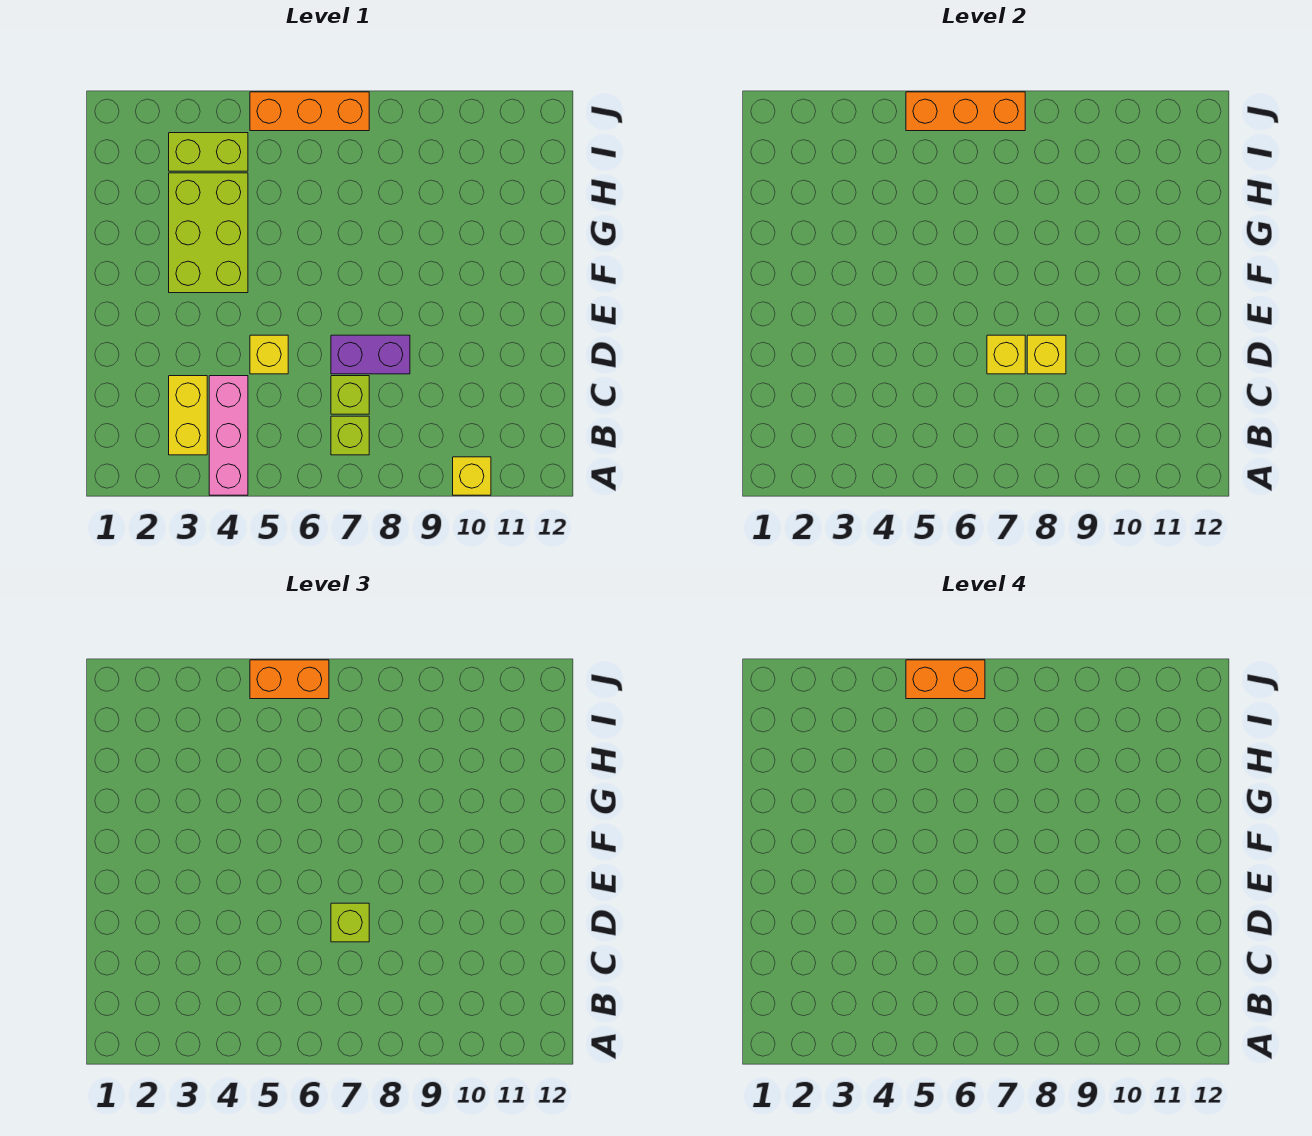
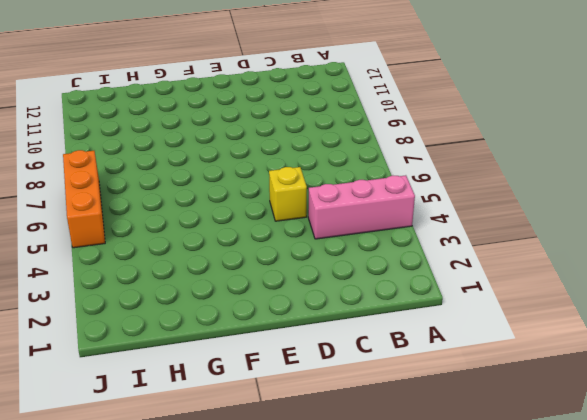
none -> yellow 1x1 brick [453,457,491,495]
none -> yellow 1x2 brick [169,376,207,455]
none -> lime 1x1 brick [331,416,369,455]

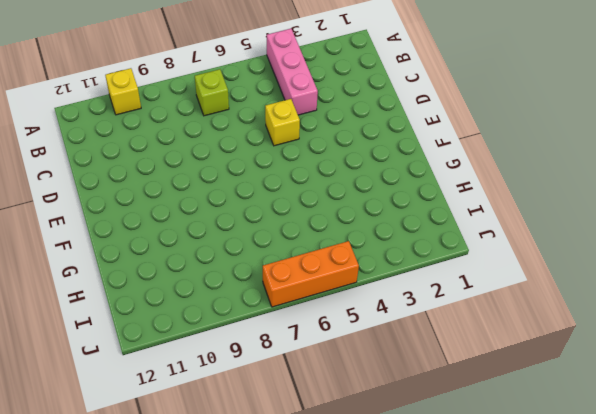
none -> yellow 1x2 brick [169,376,207,455]
none -> lime 1x1 brick [331,376,369,414]
none -> purple 1x2 brick [331,335,410,374]

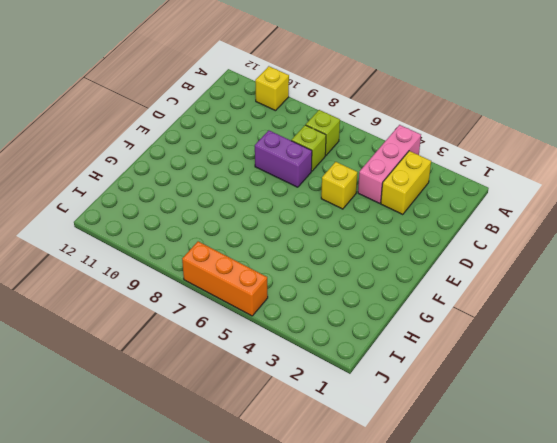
none -> lime 2x3 brick [169,173,248,293]
none -> lime 1x2 brick [169,133,248,171]
none -> yellow 1x1 brick [987,335,1025,374]

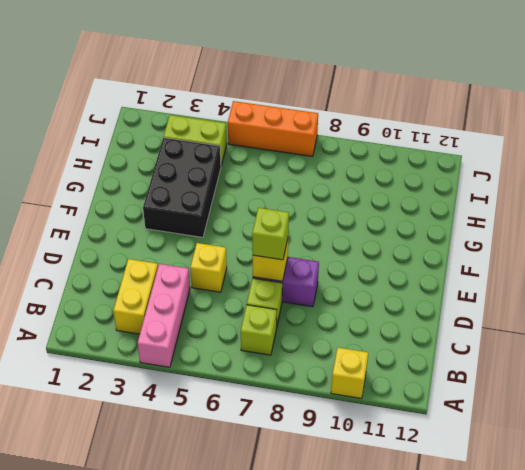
black 2x3 brick [143,138,221,237] -> lime 2x3 brick [169,173,248,293]
none -> yellow 1x1 brick [1027,335,1066,374]
none -> orange 1x3 brick [906,92,1025,131]
none -> orange 1x2 brick [250,660,329,699]

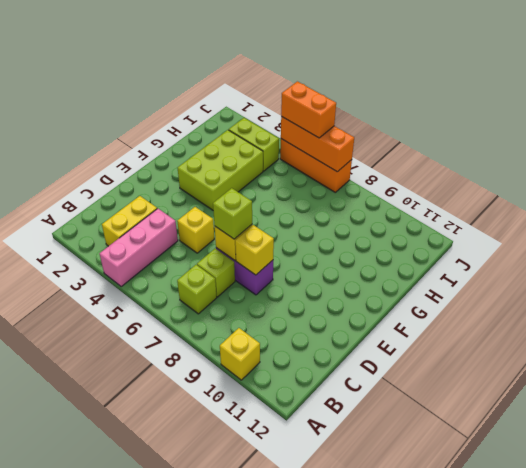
none -> orange 1x2 brick [906,660,985,699]

